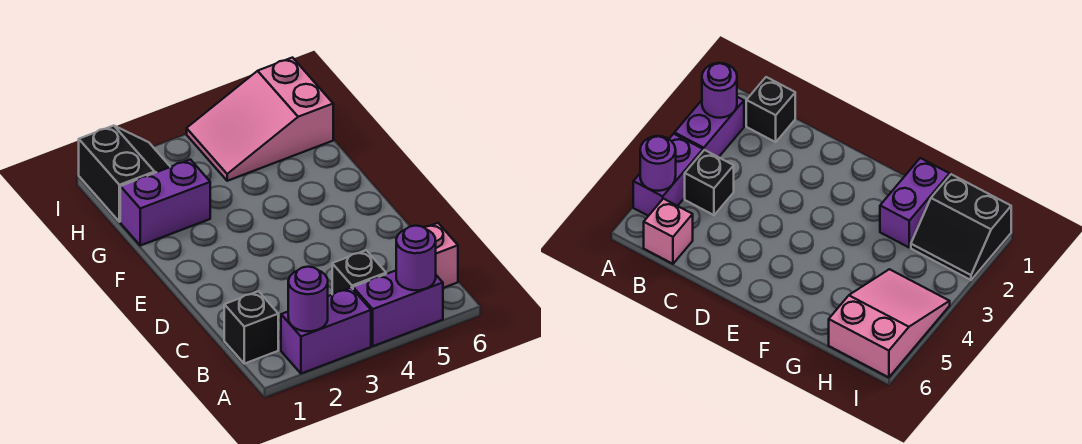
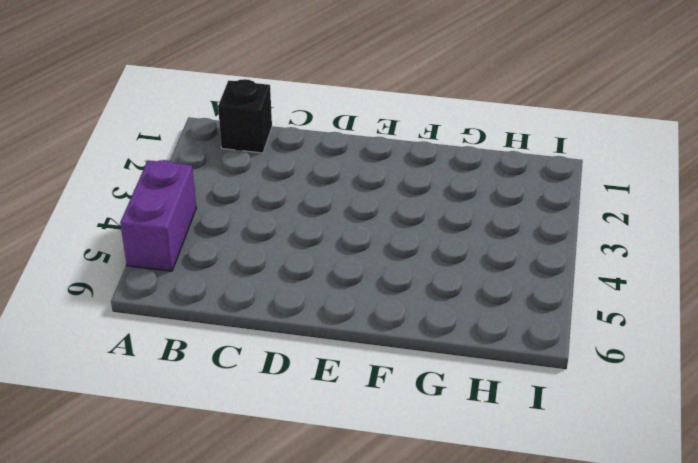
none -> purple 1x2 brick [281,288,371,374]
none -> black 1x1 brick [332,250,386,294]

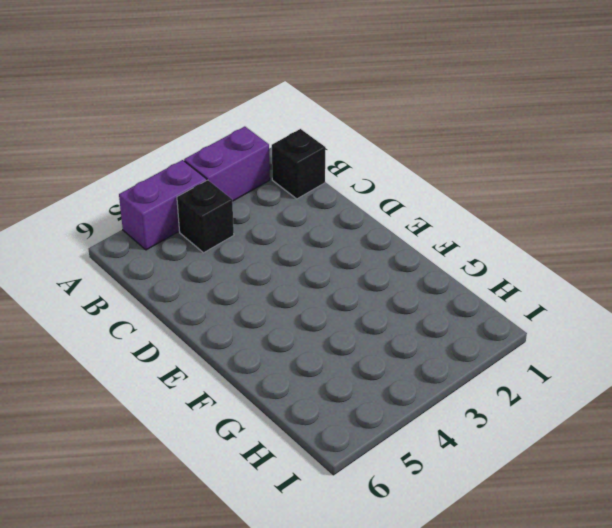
none -> pink 1x1 brick [424,223,458,288]
none -> purple 1x2 brick [120,160,210,245]

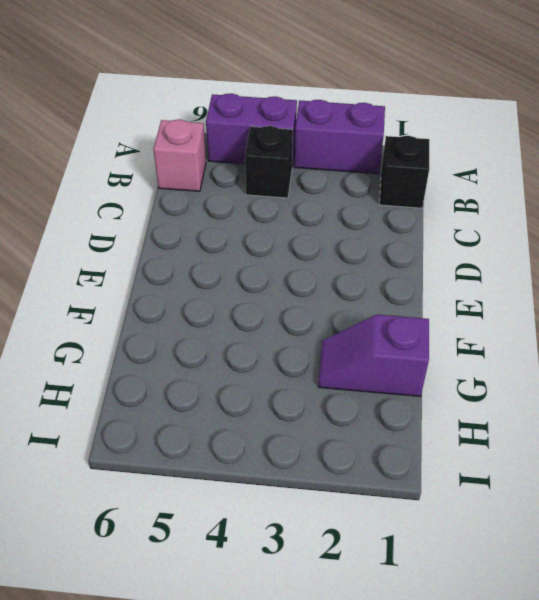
purple 1x2 slope [318,315,429,396] -> purple 1x2 brick [120,160,210,245]
none -> black 2x2 slope [79,126,170,222]
none -> pink 2x3 slope [187,58,333,181]

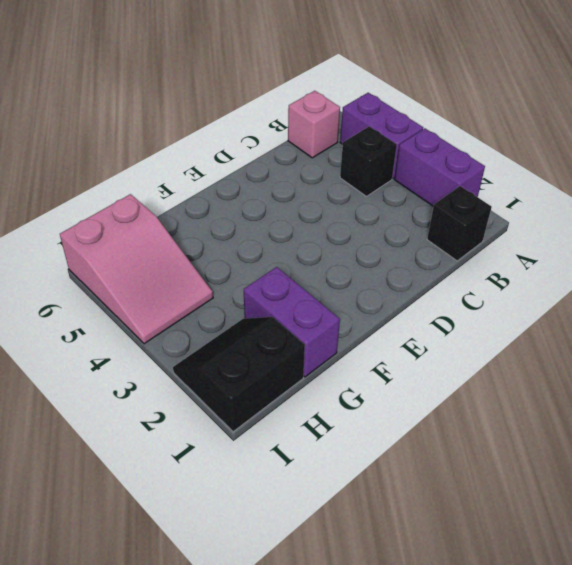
none -> purple 1x1 round brick [288,267,328,331]
none -> purple 1x1 round brick [396,226,436,290]

